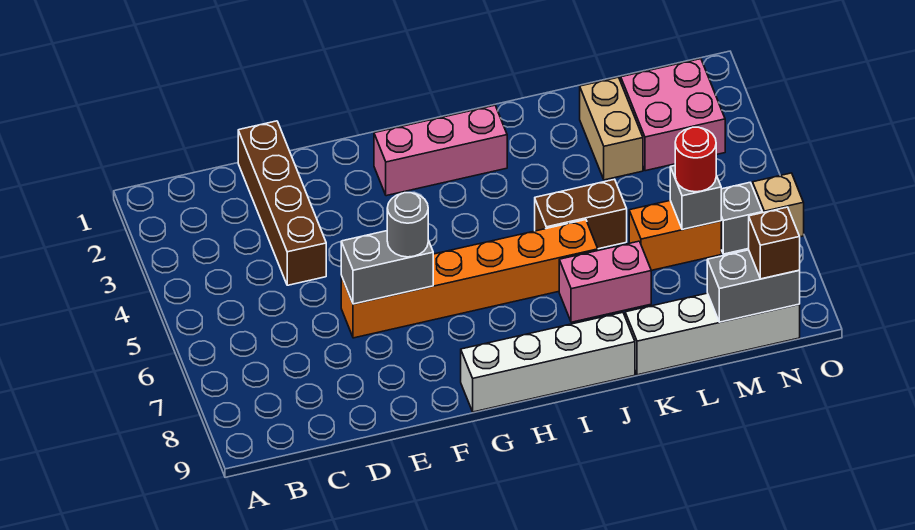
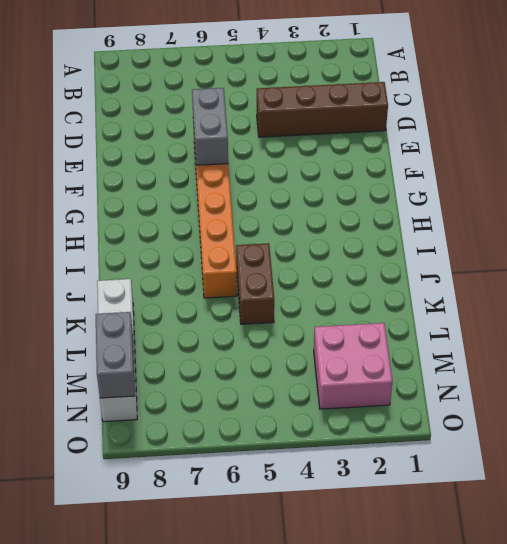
none -> pink 1x3 brick [374,105,507,196]
none -> white 1x4 brick [461,312,635,412]
none -> pink 1x2 brick [559,241,651,322]

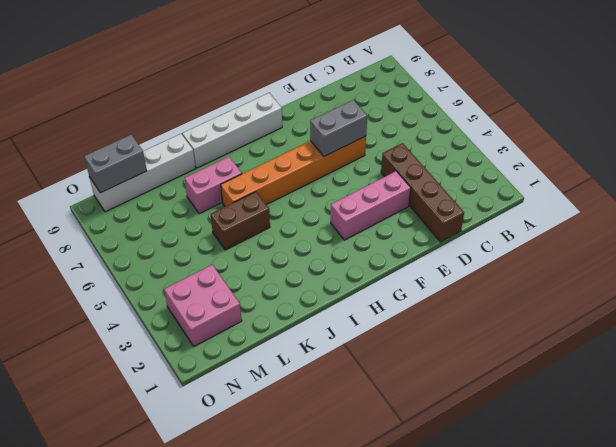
pink 1x3 brick [331,171,411,240] -> pink 1x3 brick moved to [374,105,507,196]
none -> tan 1x2 brick [580,77,643,180]
none -> orange 1x2 brick [629,201,721,270]
none -> grey 1x1 brick [721,183,762,254]

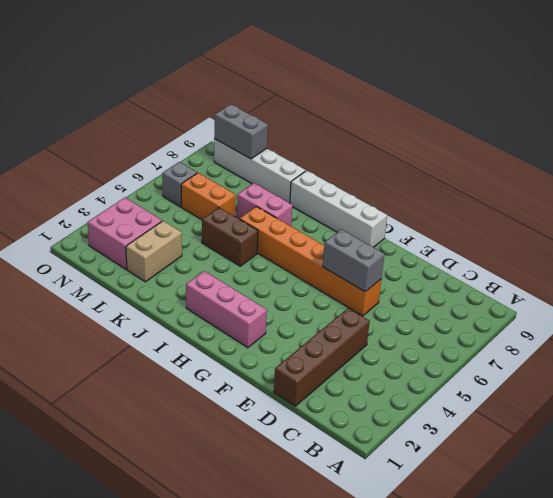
none -> tan 1x1 brick [753,173,804,237]
none -> grey 1x1 brick [670,166,721,230]
none -> grey 1x1 round brick [387,193,428,257]

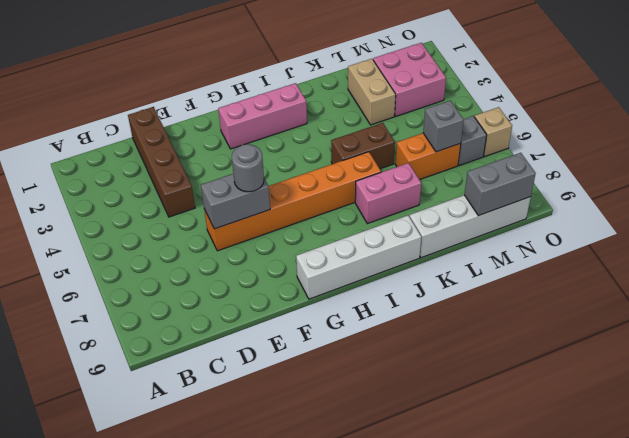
none -> red 1x1 round brick [675,127,716,192]
none -> brown 1x1 brick [749,207,800,279]

